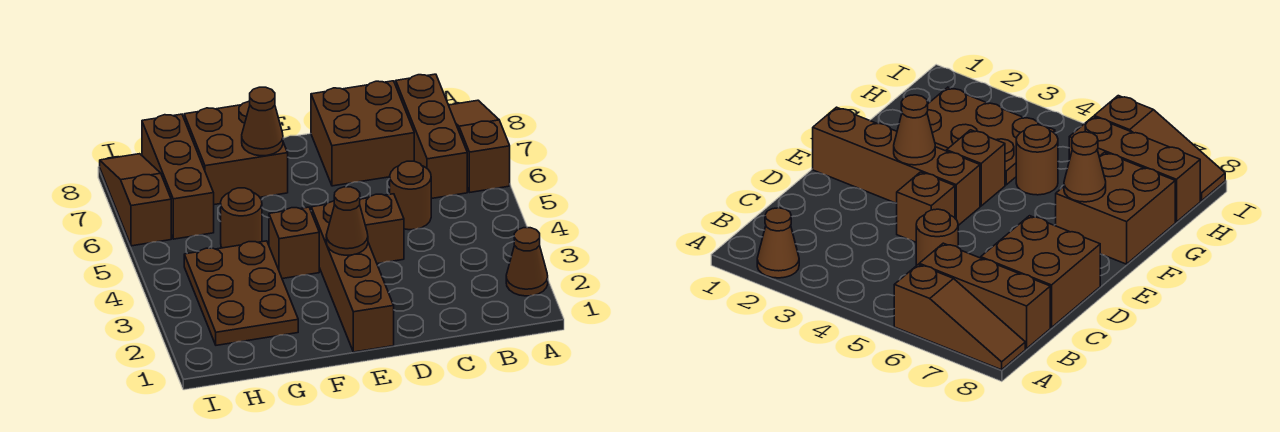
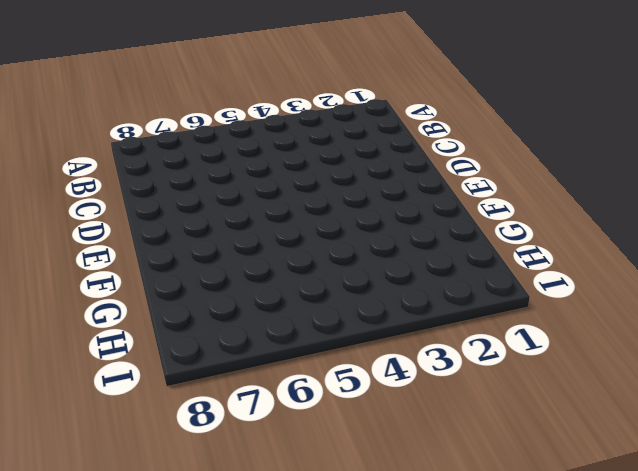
none -> brown 1x1 cone [506,228,548,296]
none -> brown 1x3 slope [449,100,510,192]
none -> brown 1x3 brick [396,74,467,199]

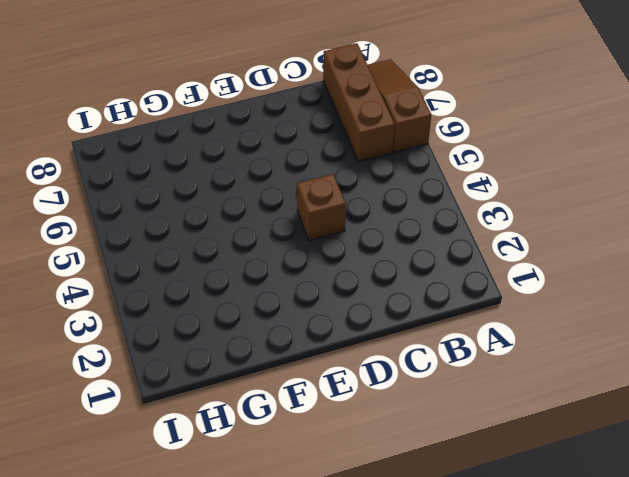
none -> brown 1x1 cone [506,228,548,296]
none -> brown 1x1 round brick [390,161,431,230]
none -> brown 2x2 brick [311,81,414,186]

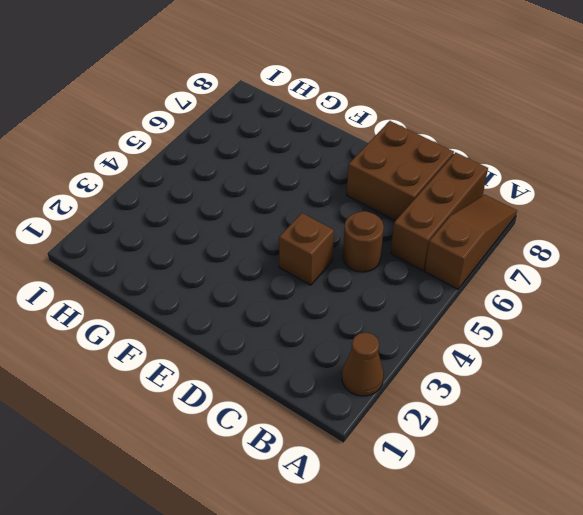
none -> brown 1x4 brick [311,201,394,352]
none -> brown 1x1 brick [269,207,319,279]
none -> brown 2x2 brick [184,101,288,205]

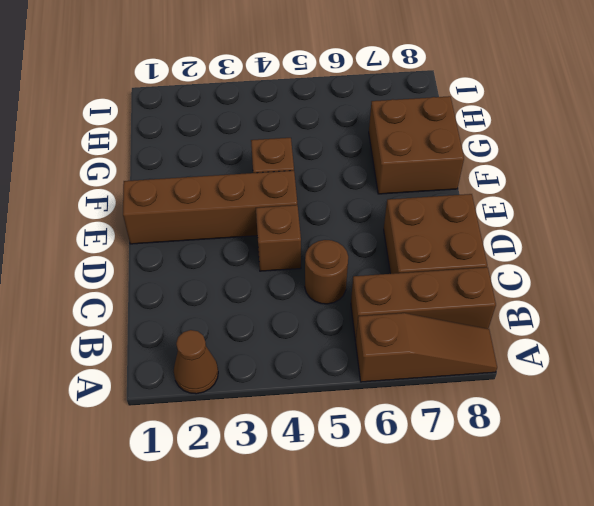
none -> brown 2x3 plate [184,241,298,345]
none -> brown 1x1 round brick [221,188,262,248]
none -> brown 1x3 brick [142,114,214,239]

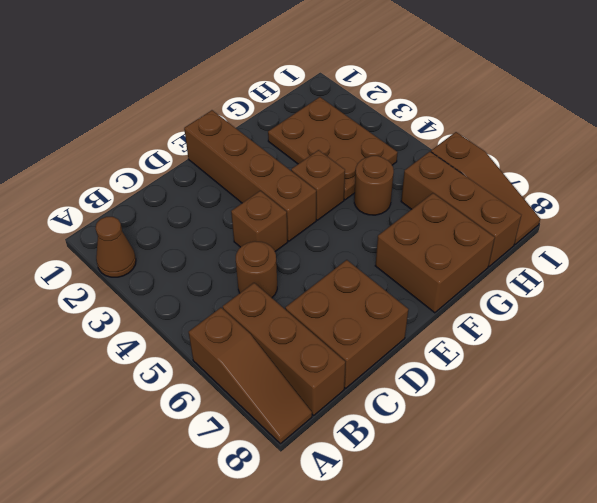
none -> brown 1x1 cone [326,187,368,255]
none -> brown 1x1 cone [242,87,283,156]

